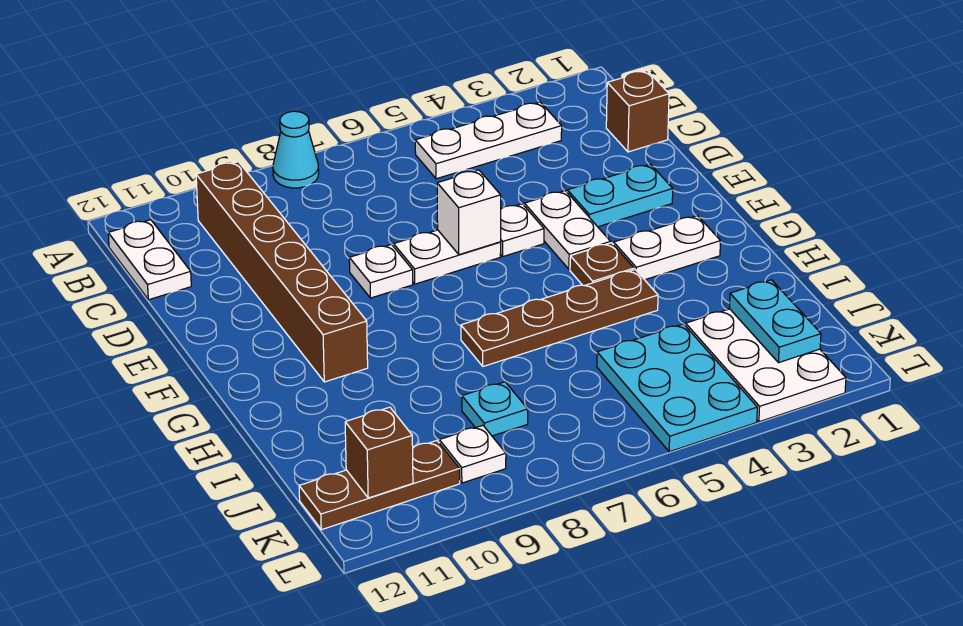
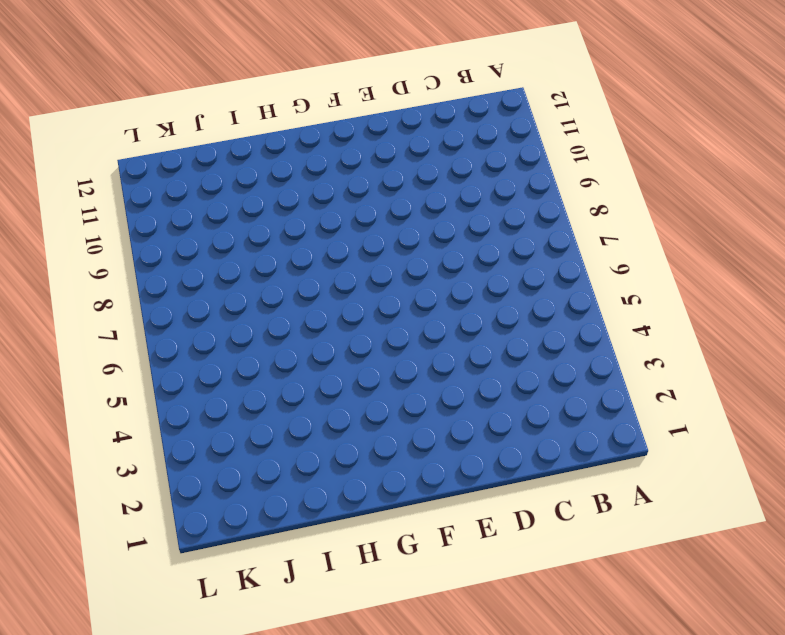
none -> cyan 1x1 cone [273,111,319,188]
none -> white 1x3 plate [415,102,562,179]
none -> brown 1x6 brick [196,162,368,382]

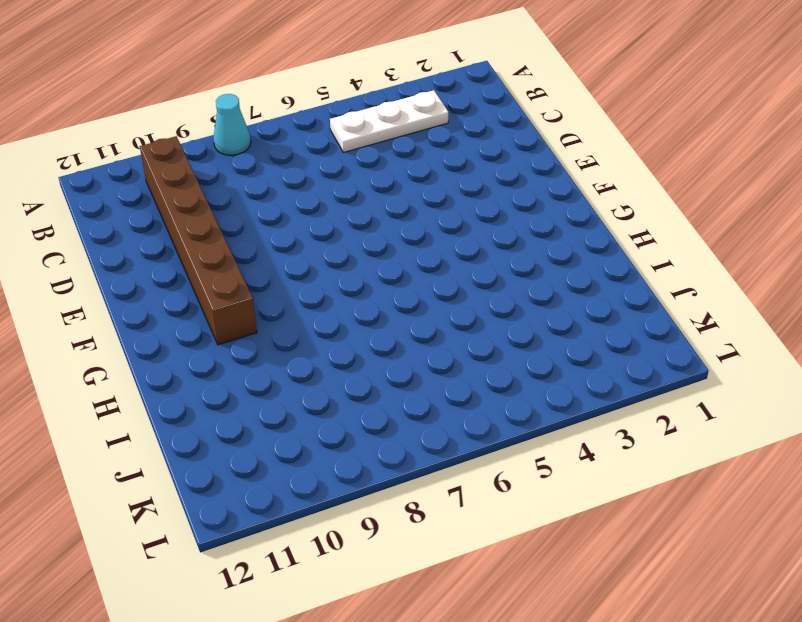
none -> white 1x2 plate [108,220,191,300]
none -> brown 1x1 brick [606,71,669,152]
none -> cyan 1x2 plate [567,164,673,227]

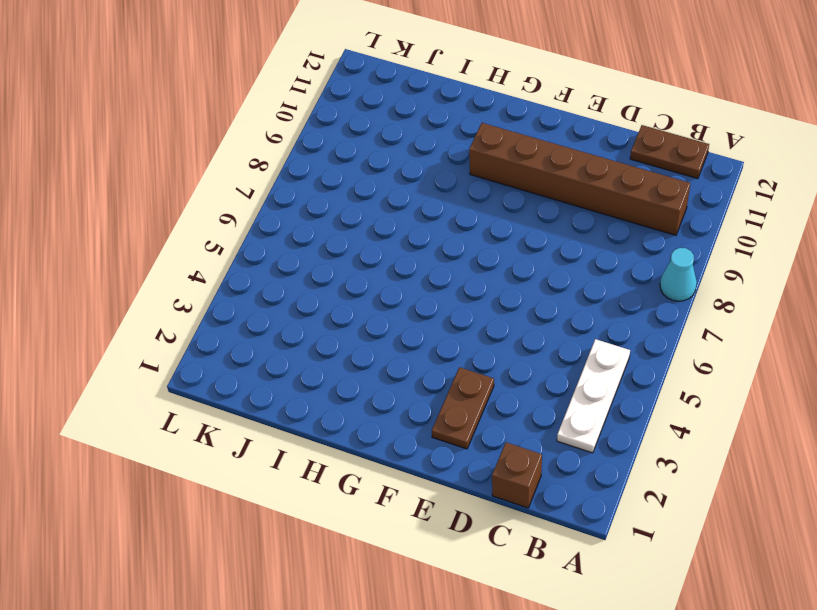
brown 1x2 plate [630,125,709,179] -> white 1x2 plate [108,220,191,300]
brown 1x2 plate [432,367,494,449] -> cyan 1x2 plate [567,164,673,227]
none -> white 1x2 plate [524,191,611,269]
none -> white 1x1 plate [500,204,544,256]
none -> white 1x2 plate [394,230,501,284]

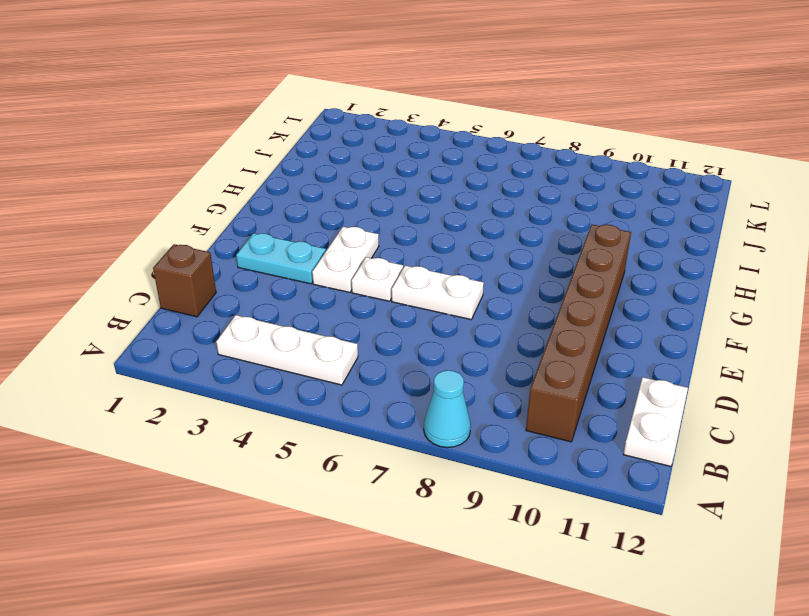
none -> white 1x1 plate [349,244,413,298]
none -> white 1x2 plate [614,216,720,280]
none -> brown 1x1 plate [570,243,634,286]

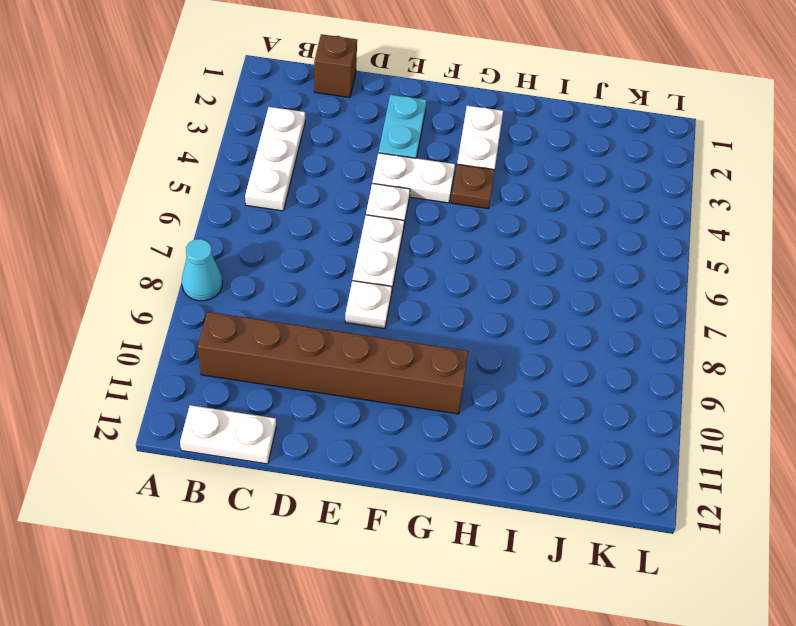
none -> brown 1x4 plate [461,270,658,366]
none -> white 2x3 plate [686,309,846,422]
none -> cyan 2x3 plate [597,324,757,452]

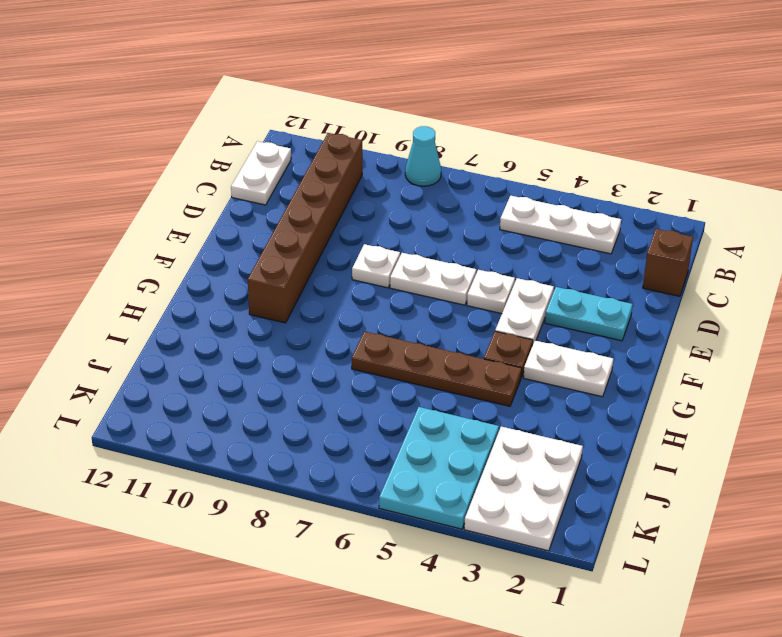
none -> cyan 1x1 plate [462,382,528,436]
none -> white 1x1 plate [439,426,506,483]
none -> brown 1x3 plate [299,441,460,530]

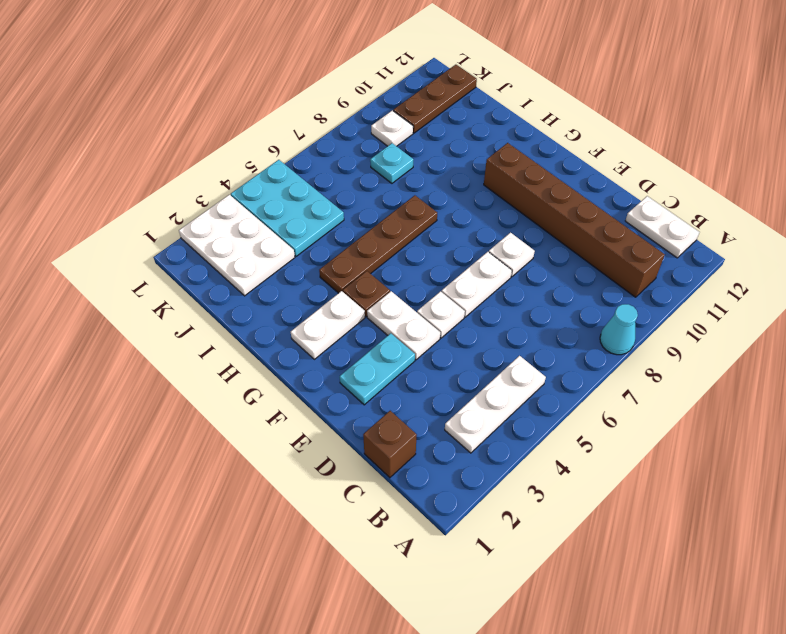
none -> white 1x1 brick [437,170,501,255]
none -> cyan 1x2 plate [729,280,821,363]
none -> brown 1x1 brick [345,407,413,498]

